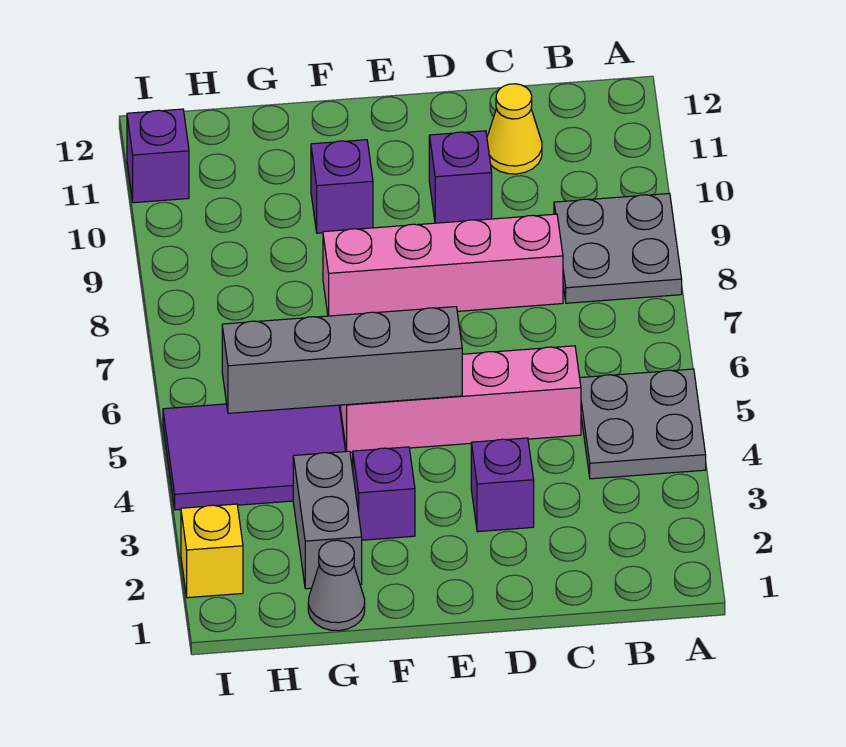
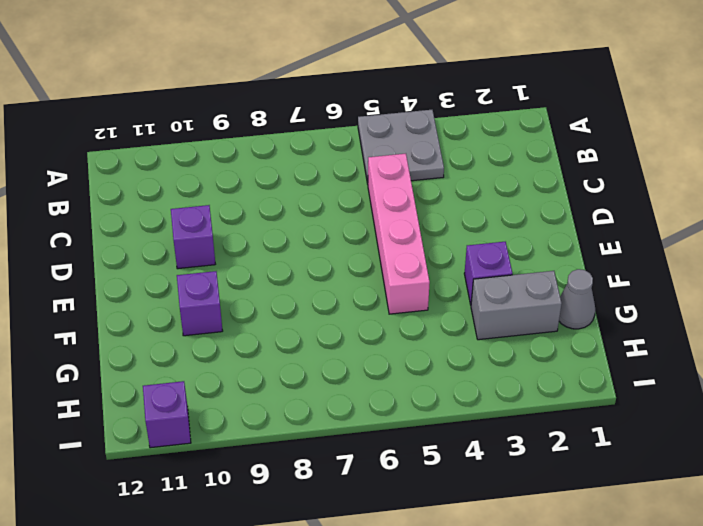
none -> grey 2x2 plate [554,193,682,303]
none -> pink 1x4 brick [323,214,563,316]
none -> yellow 1x1 cone [487,84,542,174]

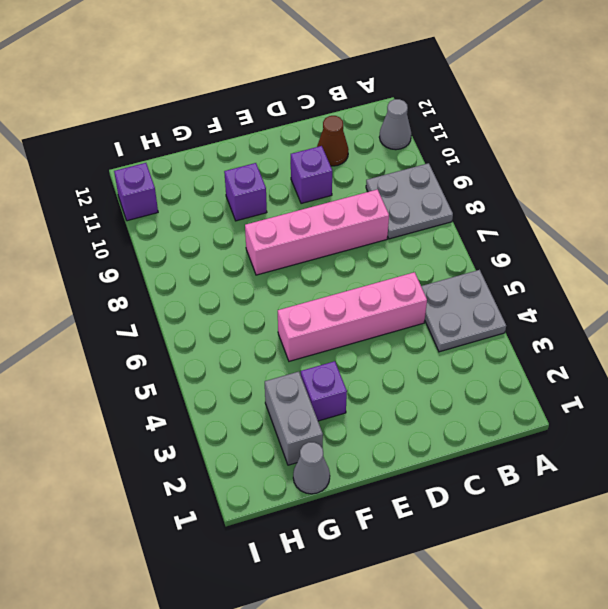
grey 1x1 cone [379,99,411,150] -> none
brown 1x1 cone [317,116,348,166] -> yellow 1x1 cone [487,84,542,174]
none -> purple 1x1 brick [471,438,534,532]
none -> purple 2x3 tile [163,404,346,510]
none -> yellow 1x1 brick [181,504,243,598]

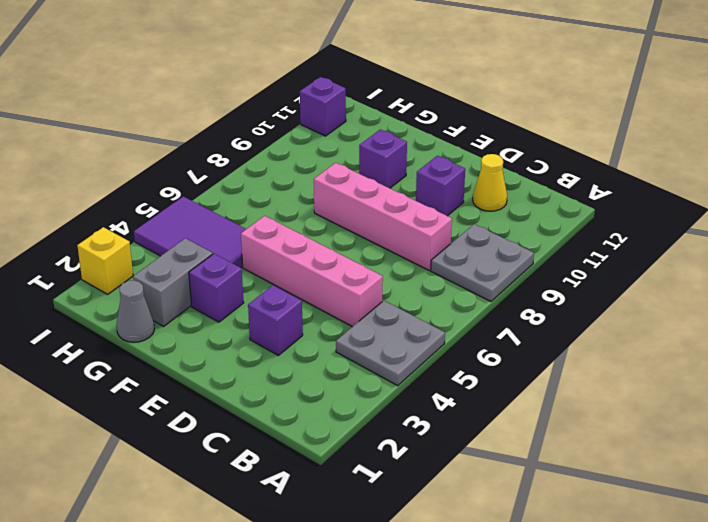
none -> grey 1x4 brick [222,307,462,413]

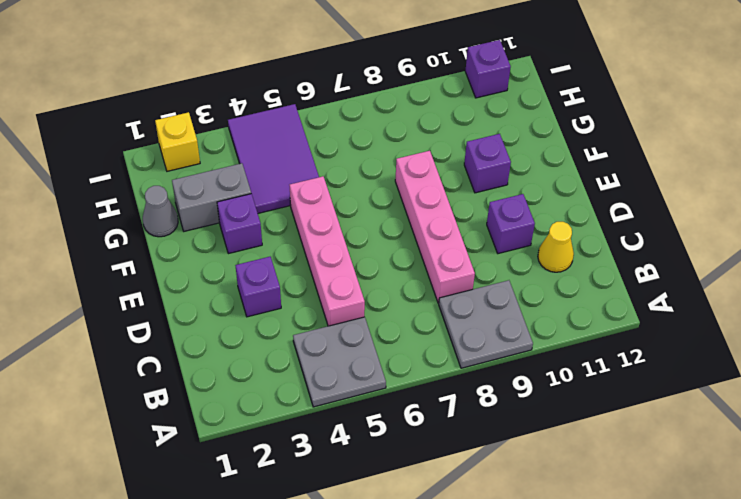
none -> grey 1x4 brick [222,307,462,413]

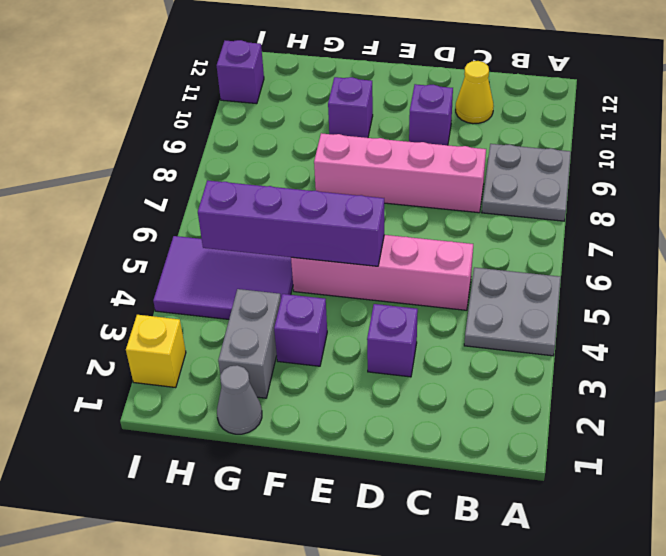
purple 1x4 brick [198,180,384,266] -> grey 1x4 brick [222,307,462,413]

